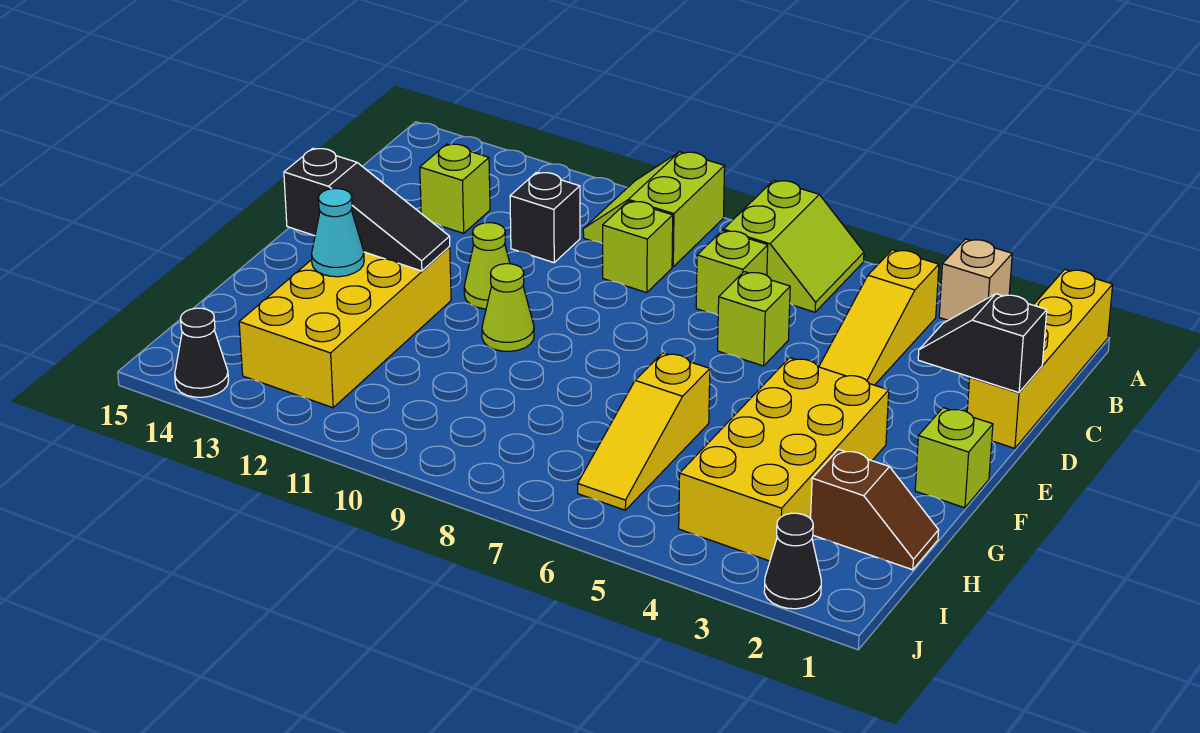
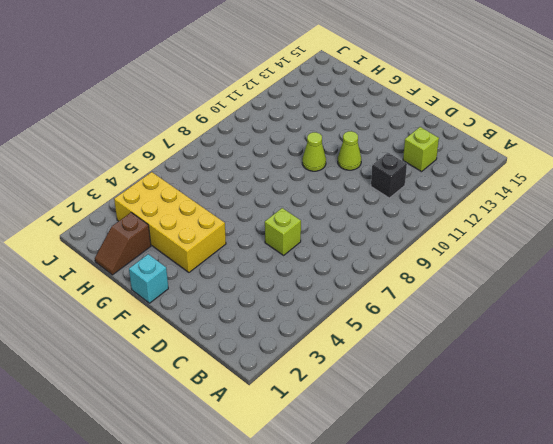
cyan 1x1 brick [129,254,168,303] -> lime 1x1 brick [915,408,993,508]
none -> yellow 1x4 brick [967,269,1113,448]
none -> tan 1x1 brick [939,239,1012,320]
none -> lime 2x2 slope [723,180,864,312]

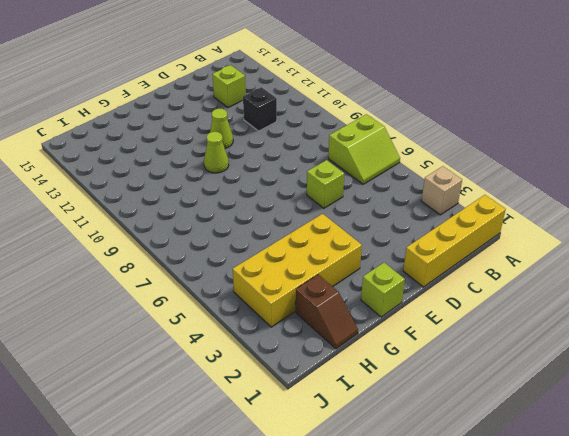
none -> lime 2x2 slope [583,152,725,267]
none -> yellow 1x3 slope [819,250,939,385]
none -> lime 1x1 brick [696,231,768,315]

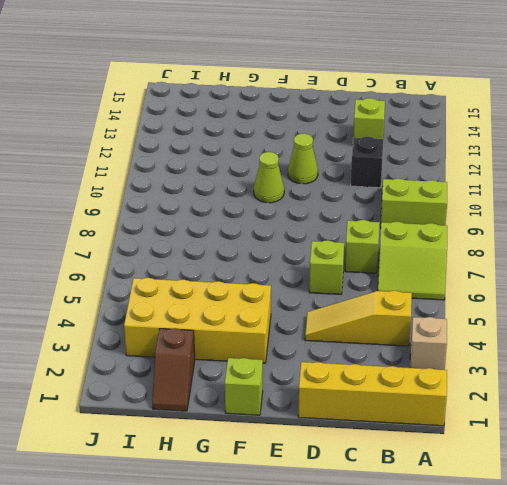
none -> lime 1x1 brick [603,201,673,293]
none -> yellow 2x4 brick [239,247,451,408]
none -> yellow 1x3 slope [578,353,710,510]

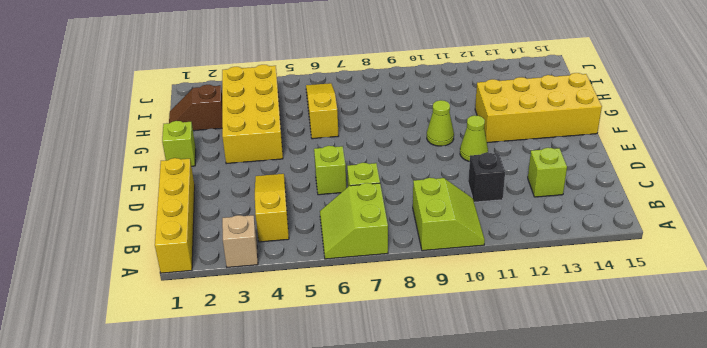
yellow 2x4 brick [475,73,602,143] -> yellow 2x4 brick turned to [239,247,451,408]
none -> lime 1x1 brick [603,201,673,293]
none -> black 1x1 cone [764,513,821,609]
none -> black 1x1 cone [175,308,229,397]

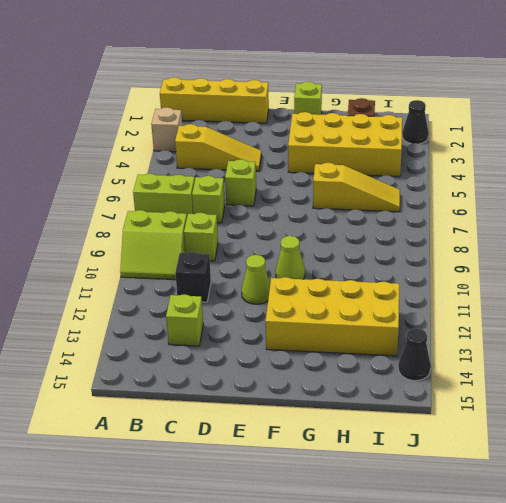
none -> black 1x2 slope [918,294,1047,393]
none -> black 1x3 slope [284,148,450,271]
none -> cyan 1x1 cone [311,189,364,277]

